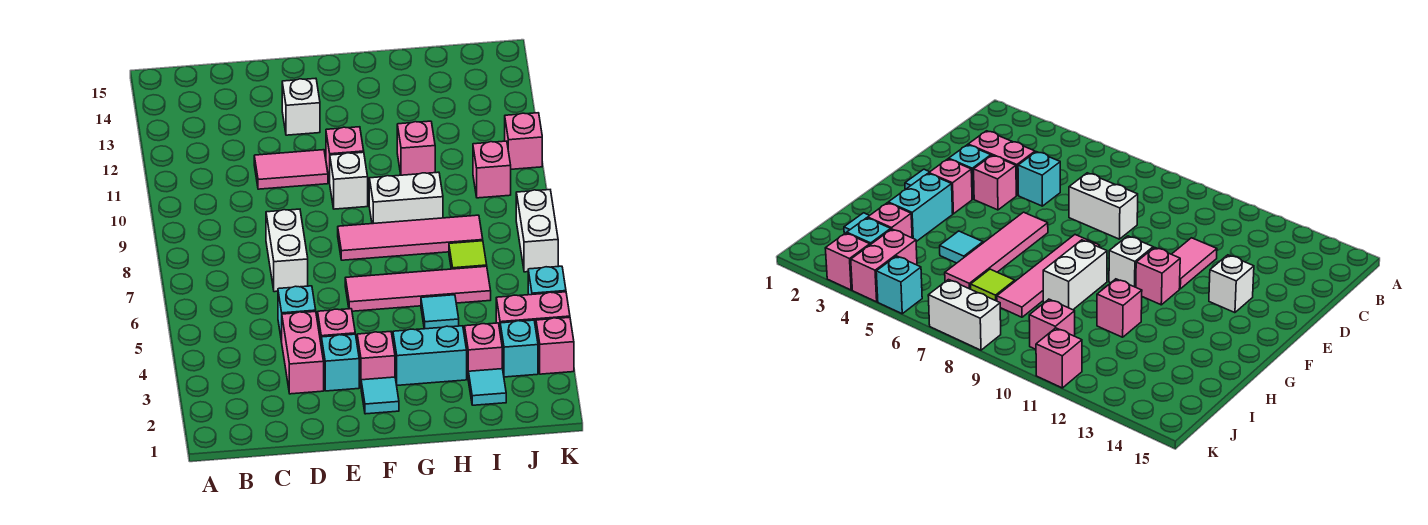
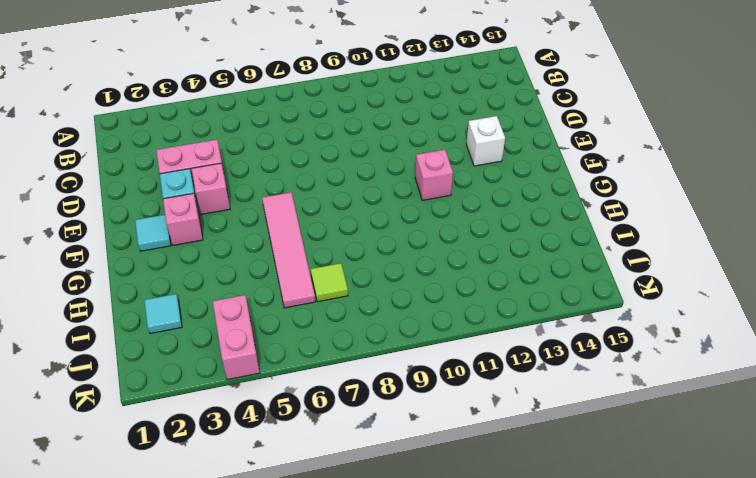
none -> cyan 1x1 brick [278,286,316,342]
none -> white 1x2 brick [266,209,308,292]
none -> pink 1x2 tile [254,150,328,189]

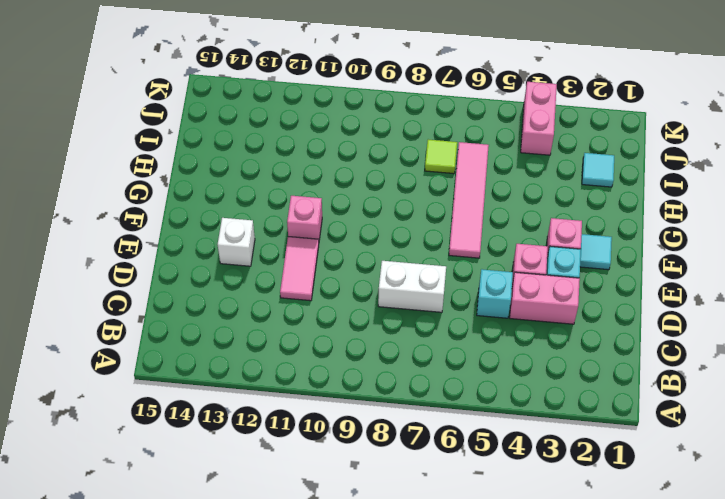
none -> pink 1x4 tile [338,215,483,260]
none -> white 1x1 brick [330,152,368,209]
none -> cyan 1x2 brick [393,326,467,385]

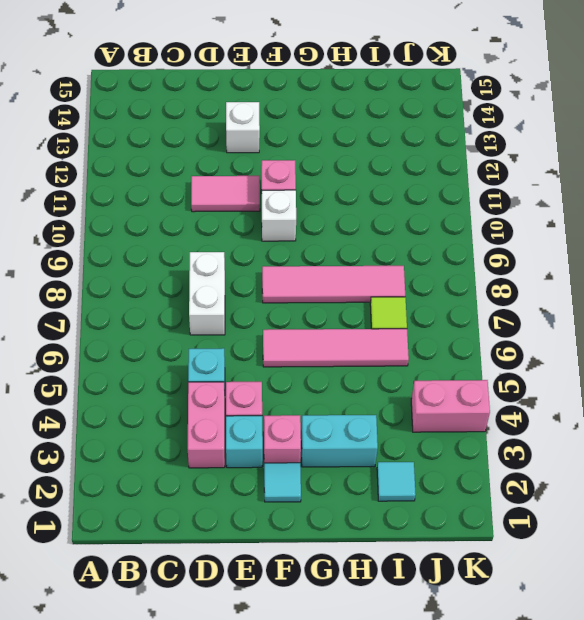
none -> white 1x2 brick [369,172,443,224]
none -> cyan 1x1 tile [421,295,459,329]
none -> pink 1x1 brick [397,121,435,175]

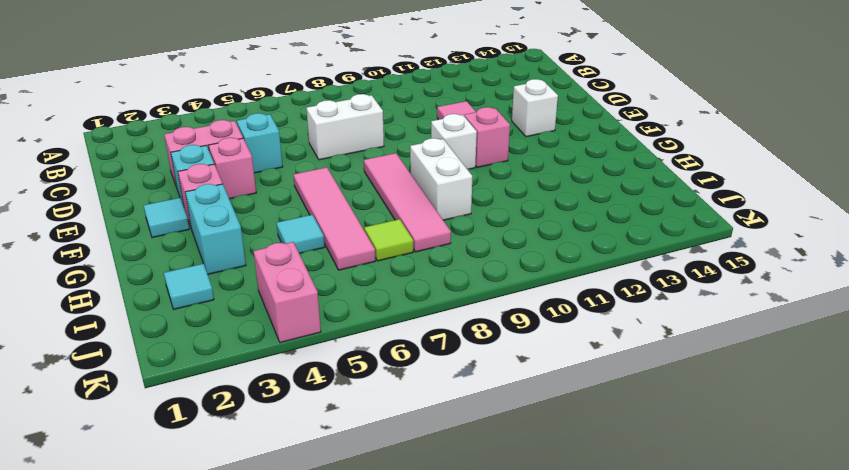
none -> pink 1x1 brick [397,121,435,175]
none -> pink 1x1 brick [465,323,502,375]
none -> cyan 1x1 brick [500,320,538,377]

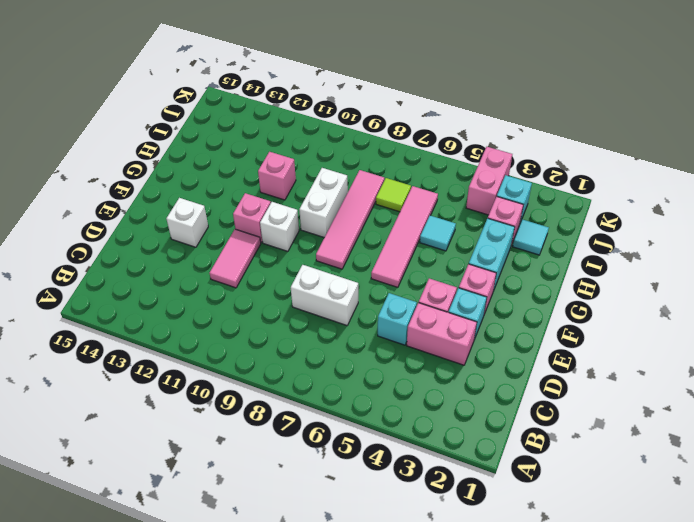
none -> cyan 1x1 tile [361,377,399,414]
none -> pink 1x1 brick [473,141,511,198]
none -> pink 1x1 brick [536,317,574,374]

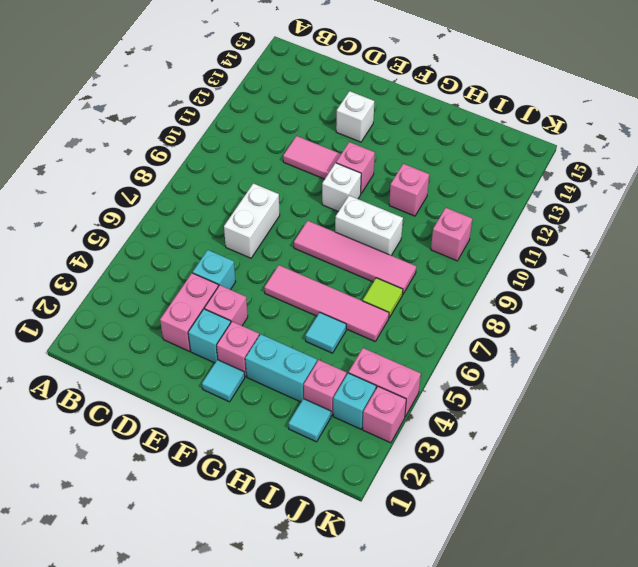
none -> cyan 1x1 brick [528,266,566,295]
none -> white 1x2 brick [516,190,558,272]
none -> pink 1x1 brick [505,113,542,169]

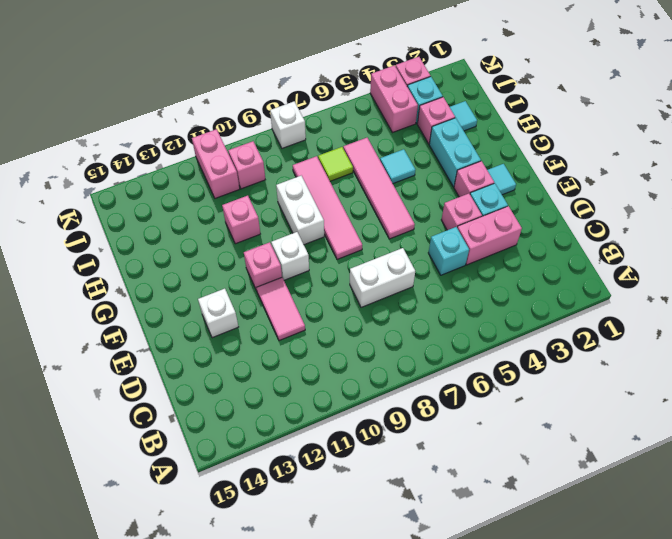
pink 1x2 brick [192,129,240,198] -> pink 1x1 brick [505,113,542,169]
white 1x1 brick [270,101,306,148] -> white 1x2 brick [516,190,558,272]
none -> cyan 1x1 brick [528,266,566,295]

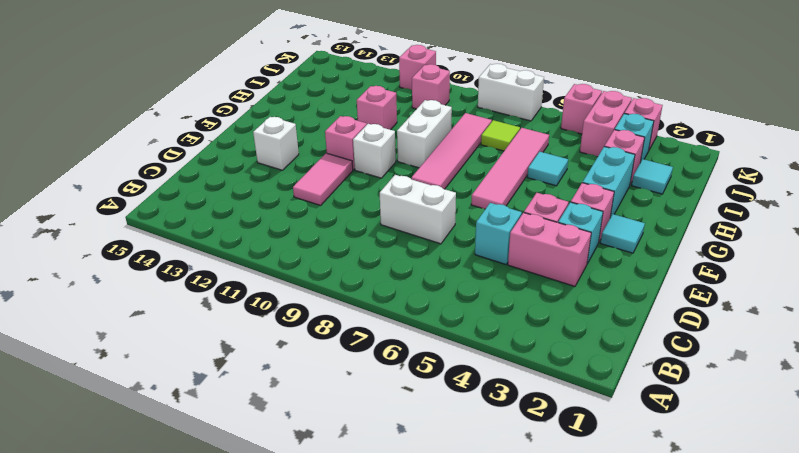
pink 1x1 brick [561,84,602,134] -> cyan 1x1 brick [528,266,566,295]

